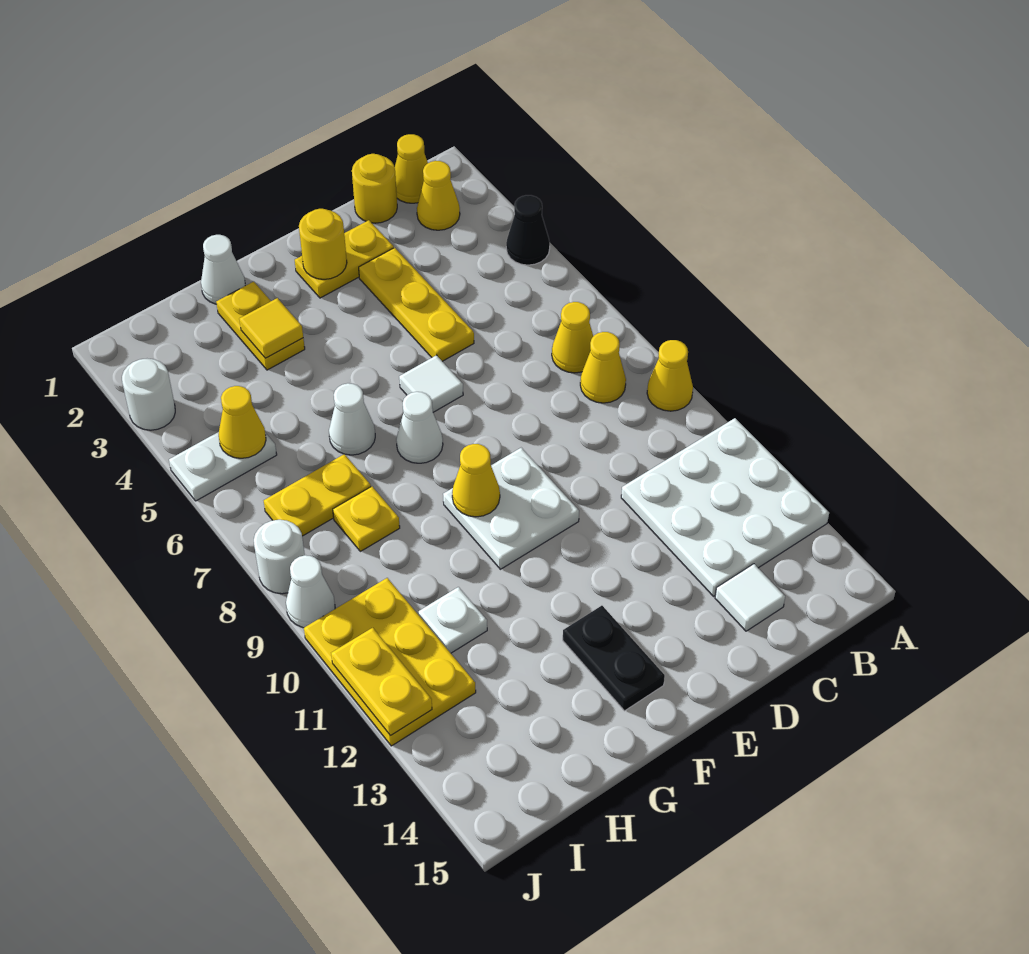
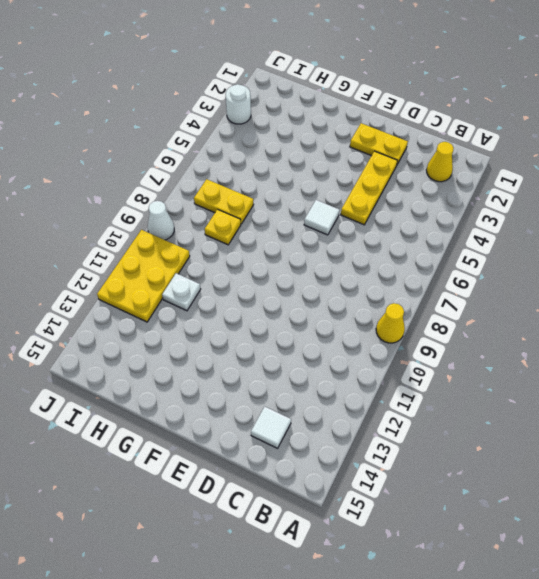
none -> black 1x1 cone [506,195,550,265]
none -> white 3x3 plate [621,418,829,596]
none -> yellow 1x1 cone [395,134,428,203]
none -> yellow 1x1 cone [552,302,593,373]

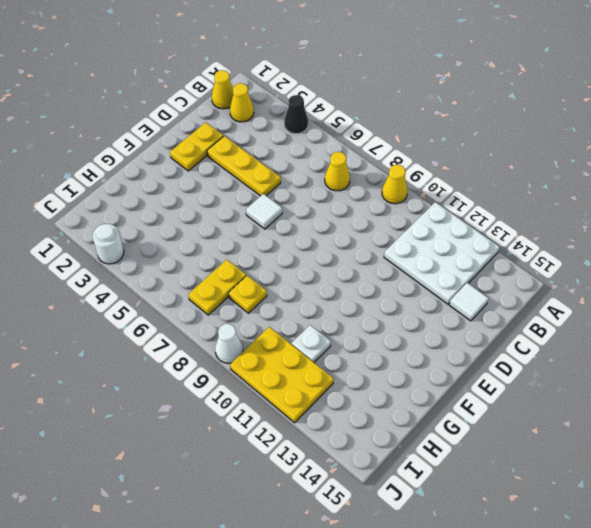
none -> yellow 1x1 cone [580,332,626,403]
none -> yellow 1x1 round brick [352,154,397,223]
none -> white 2x2 plate [443,448,579,569]
none -> white 1x1 cone [396,392,443,463]

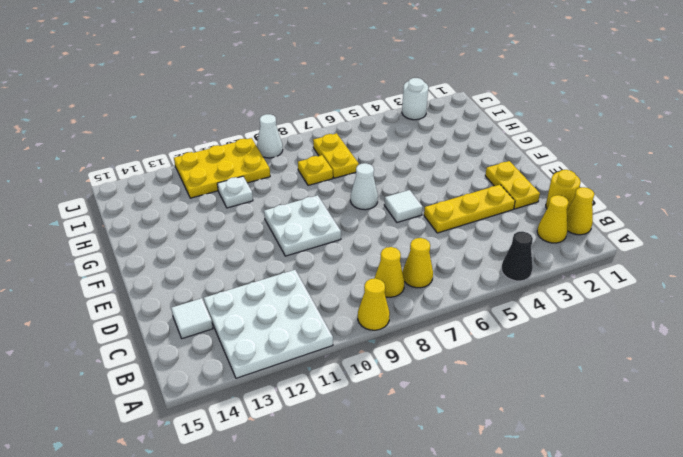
none -> black 1x2 plate [563,606,665,711]
none -> white 1x1 cone [201,235,245,304]
none -> yellow 1x2 plate [216,282,305,370]
none -> white 1x1 cone [329,383,375,455]

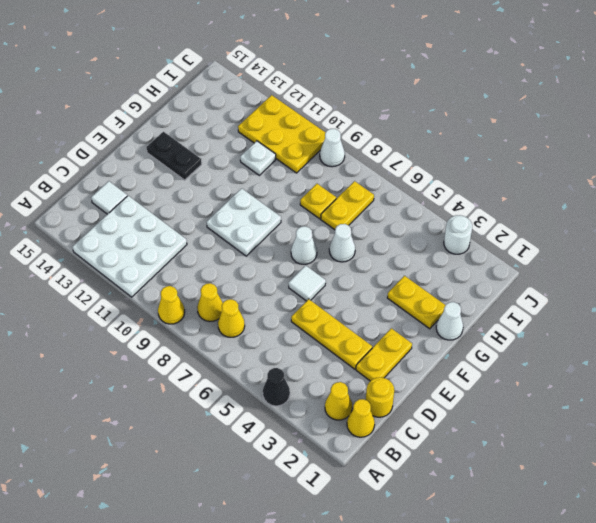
none -> white 1x2 plate [169,432,277,501]
none -> white 1x1 round brick [254,520,305,594]
none -> yellow 1x1 round brick [299,209,347,279]
none -> yellow 1x1 cone [452,444,500,517]

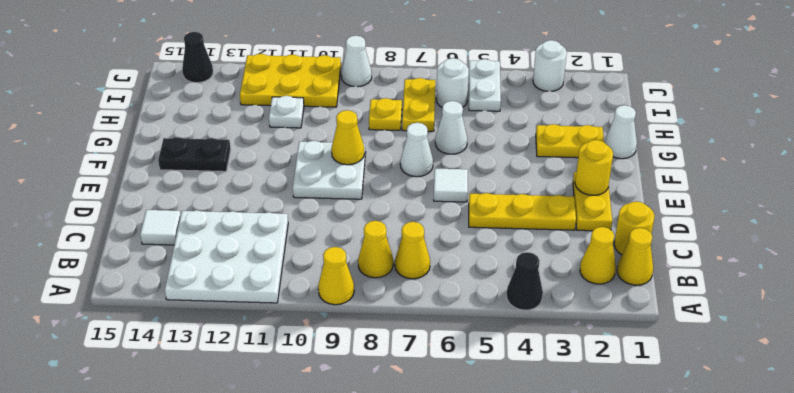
white 1x1 round brick [436,58,469,107] -> white 1x1 round brick moved to [254,520,305,594]
black 1x1 cone [182,32,213,83] -> none
none -> yellow 1x1 tile [239,298,303,358]
none -> yellow 1x1 cone [219,386,266,458]
none -> yellow 1x2 plate [331,628,432,736]

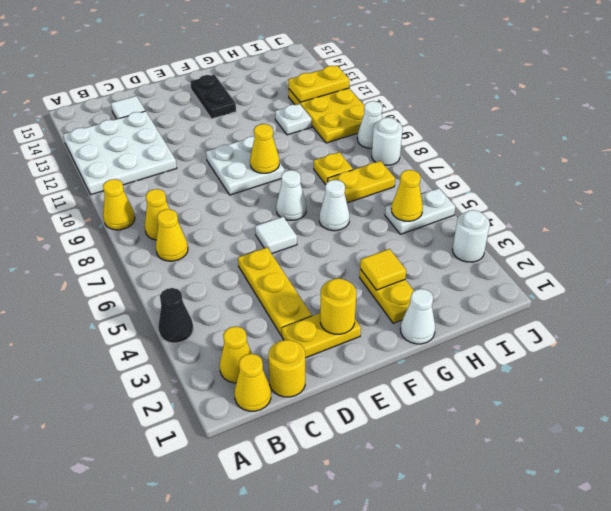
yellow 1x2 plate [289,66,349,102] -> yellow 1x2 plate turned to [331,628,432,736]

